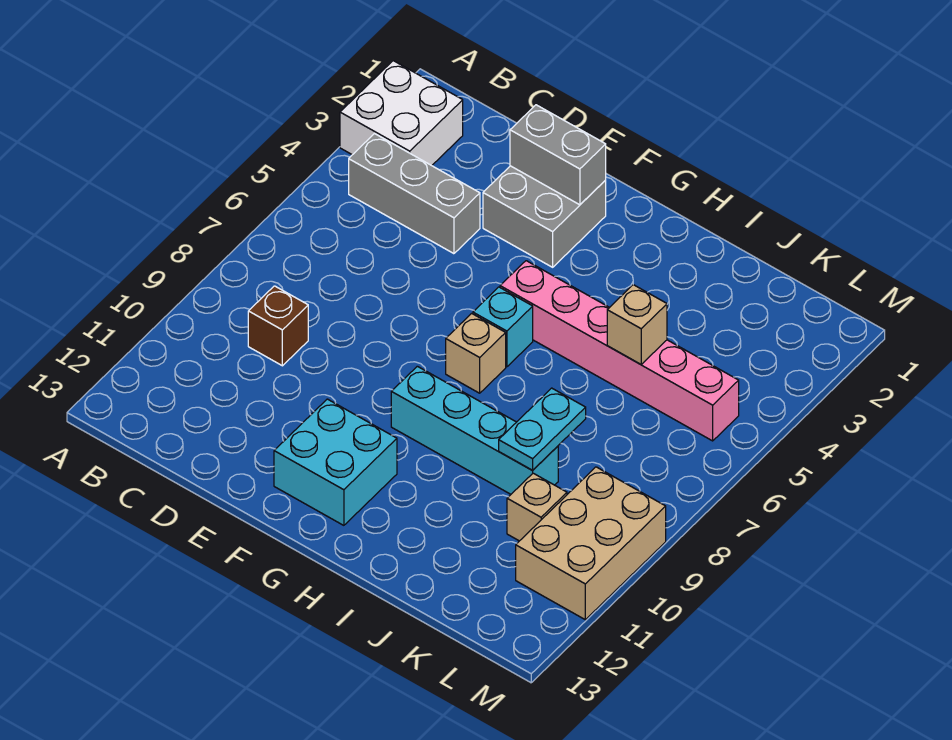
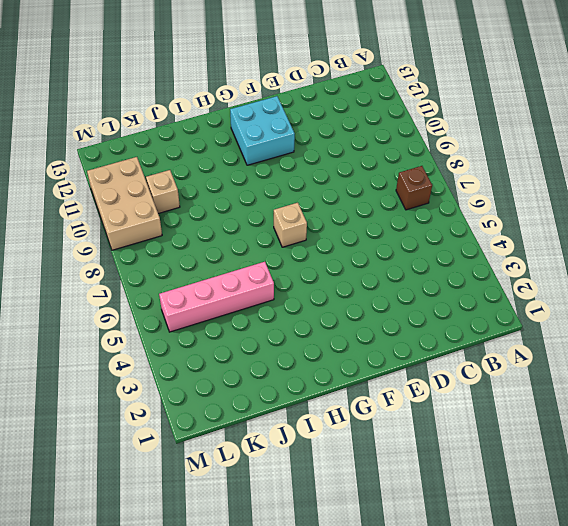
brown 1x1 brick [396,166,432,210] -> brown 1x1 brick moved to [248,286,308,366]
pink 1x4 brick [159,262,274,332] -> pink 1x6 brick [500,261,739,441]
none -> white 2x2 brick [340,61,463,166]
none -> grey 1x3 brick [349,134,480,254]
none -> grey 2x2 brick [483,166,606,267]

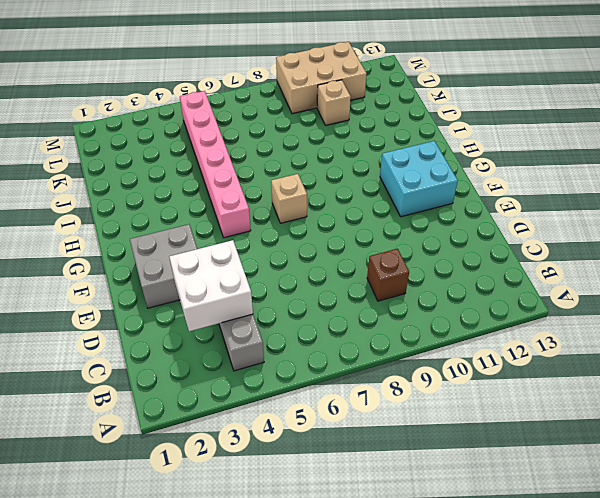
white 2x2 brick [169,240,253,331] -> white 2x2 brick moved to [340,61,463,166]
none -> cyan 1x1 brick [473,287,533,367]
none -> cyan 1x4 brick [391,366,558,494]
none -> grey 1x2 brick [510,105,606,205]

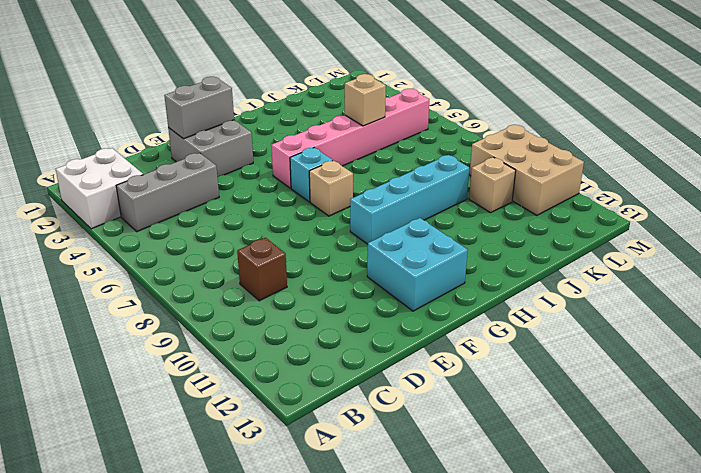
none -> cyan 1x2 plate [499,388,586,470]

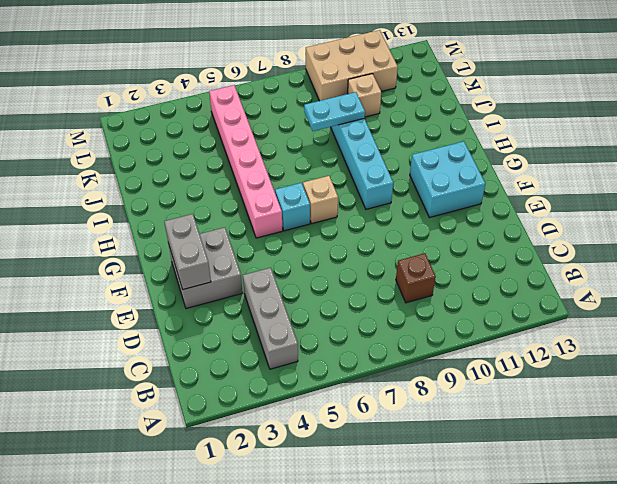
none -> white 2x2 brick [340,61,463,166]
none -> tan 1x1 brick [607,285,667,364]

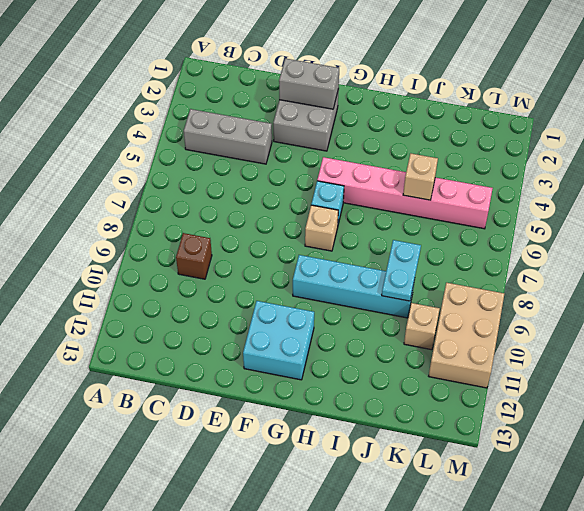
none -> white 2x2 brick [340,61,463,166]

